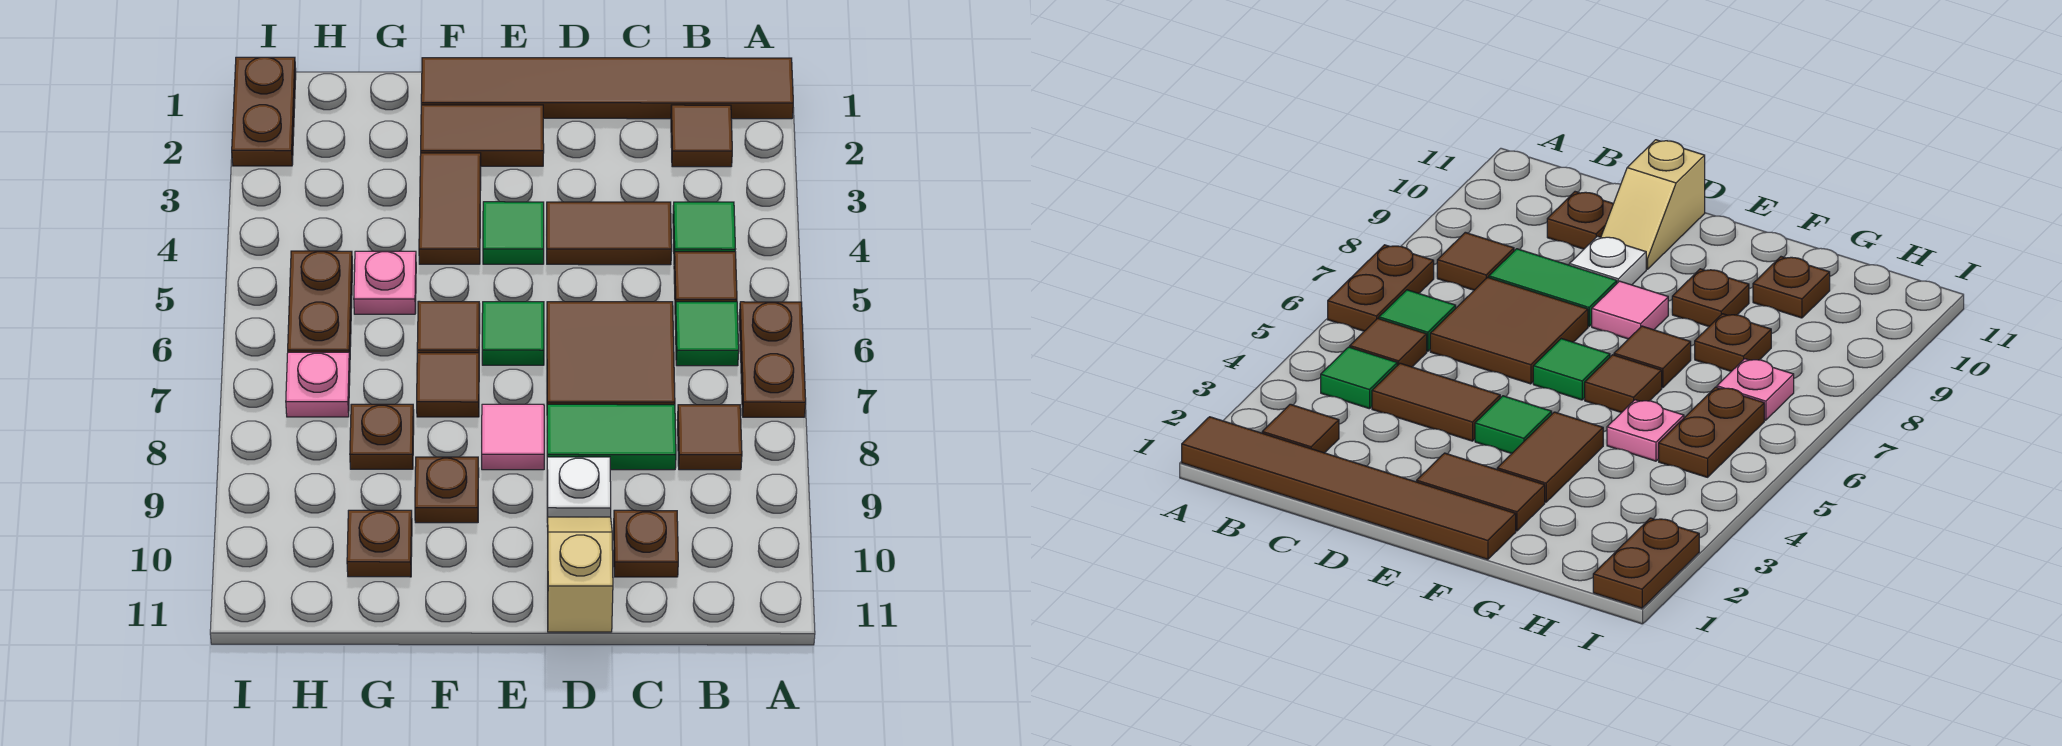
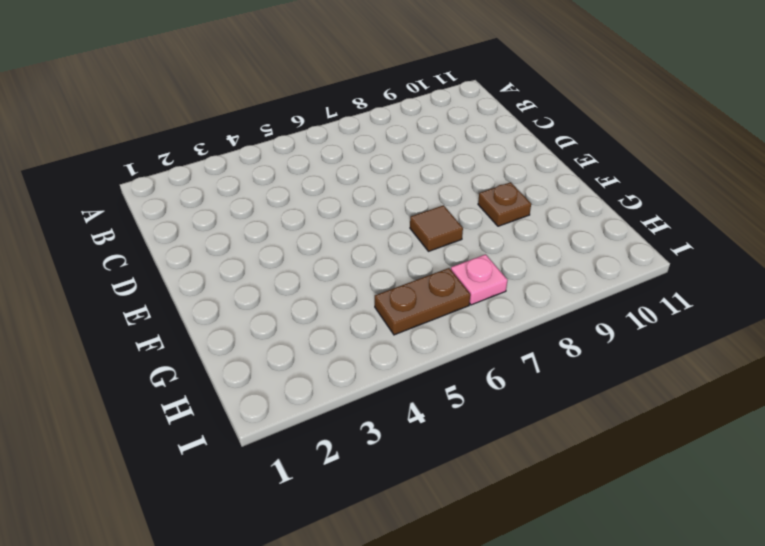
none -> brown 1x6 tile [421,58,793,119]
none -> brown 1x2 plate [739,302,806,417]
none -> brown 1x1 tile [671,105,732,167]

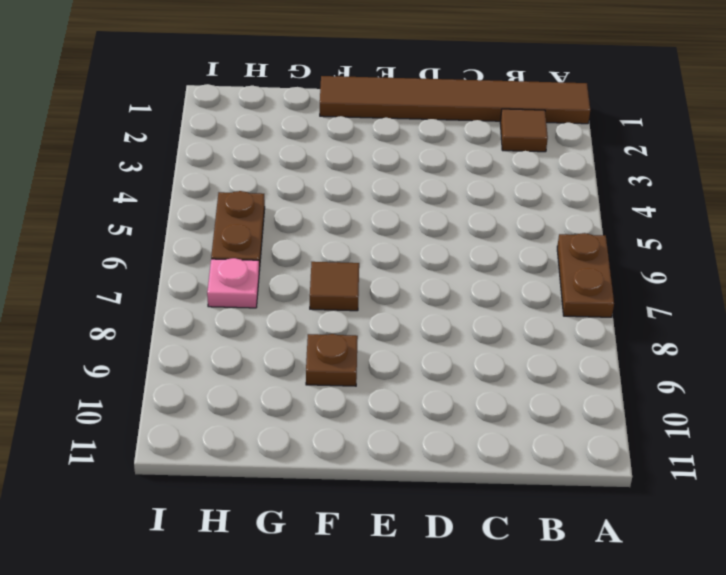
none -> green 1x1 tile [673,202,735,257]
none -> brown 1x1 tile [674,252,737,310]
none -> green 1x1 tile [675,302,739,366]

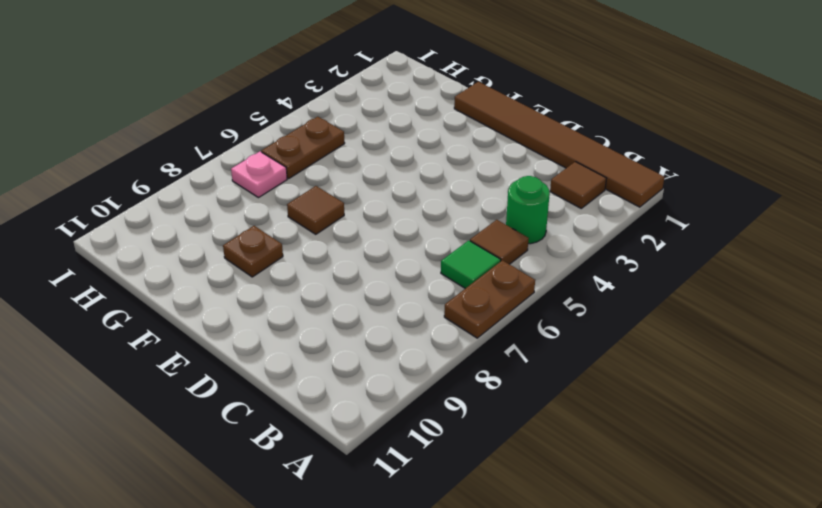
green 1x1 round brick [506,176,550,244] -> green 1x1 tile [673,202,735,257]
none -> brown 1x1 tile [677,405,742,470]
none -> brown 1x2 tile [547,202,672,265]
none -> brown 2x2 tile [547,302,675,405]

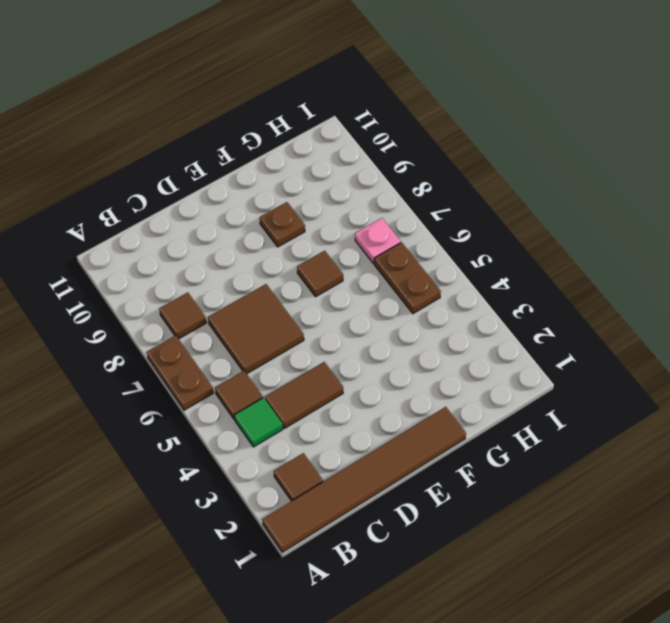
none -> green 1x1 tile [675,302,739,366]
none -> green 1x2 tile [547,404,676,470]
none -> brown 1x1 plate [614,510,678,577]

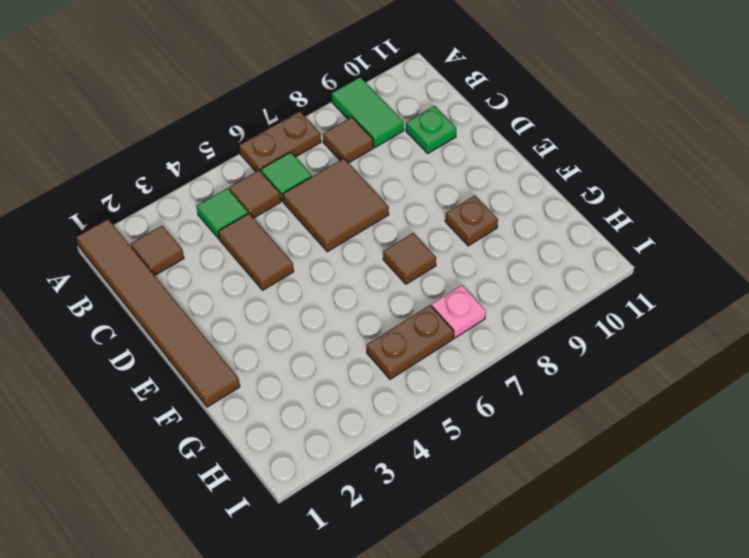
green 1x2 tile [332,77,404,147] -> green 1x2 tile moved to [547,404,676,470]
green 1x1 plate [406,106,456,153] -> brown 1x1 plate [614,510,678,577]
none -> white 1x1 plate [547,457,611,523]
none -> tan 1x2 slope [547,517,613,632]
none -> brown 1x2 tile [421,105,544,166]

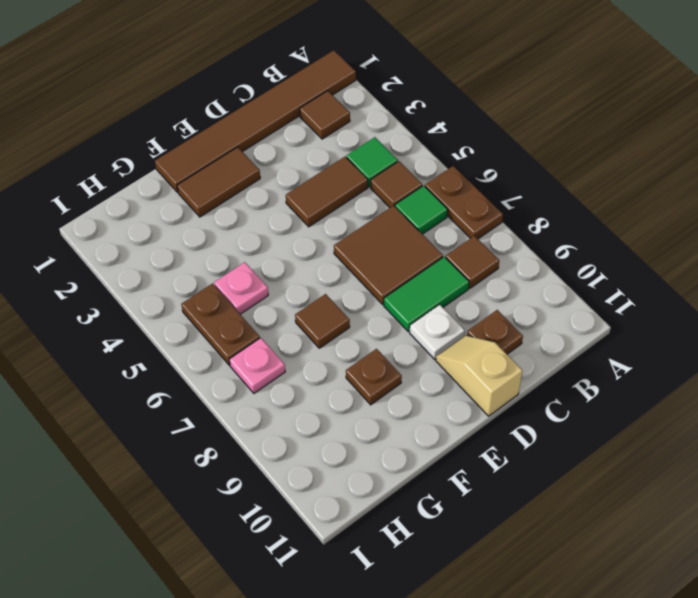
none -> green 1x1 tile [483,202,544,264]
none -> green 1x1 tile [482,302,544,365]
none -> pink 1x1 tile [482,404,544,470]

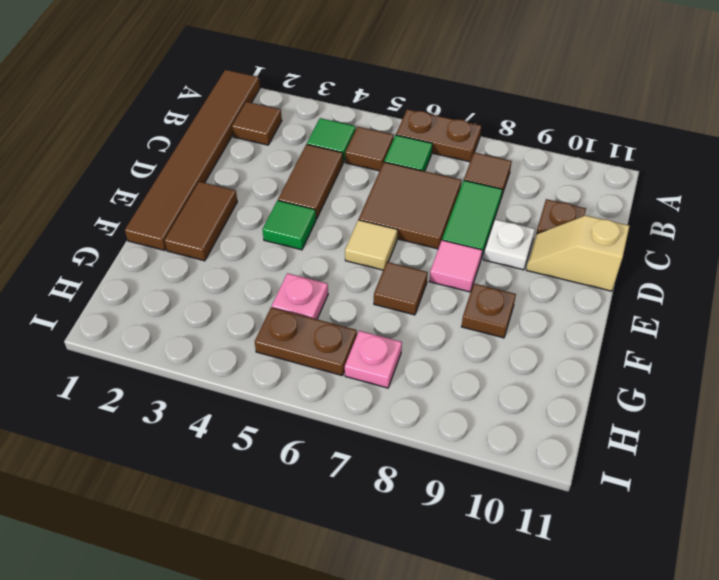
tan 1x1 tile [345,220,397,270] -> green 1x1 tile [482,302,544,365]
none -> brown 1x2 tile [419,153,481,264]
none -> brown 1x1 tile [417,301,480,353]
none -> brown 1x1 plate [350,404,414,469]

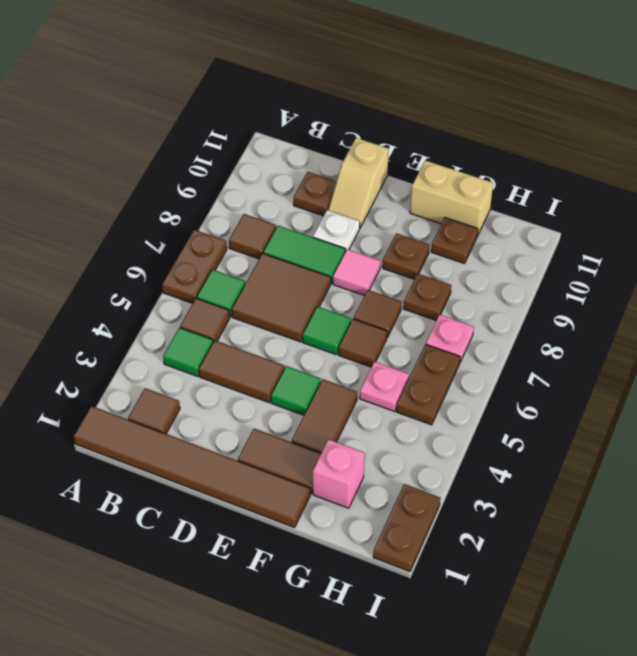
tan 1x2 brick [410,161,493,236] -> none
pink 1x1 brick [313,439,365,508] -> none

